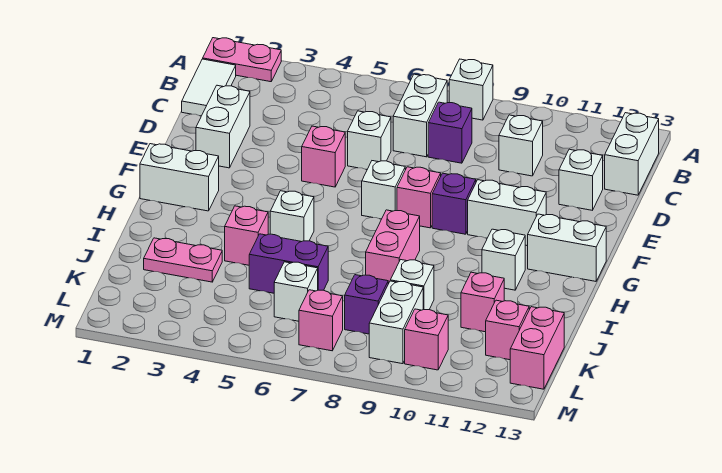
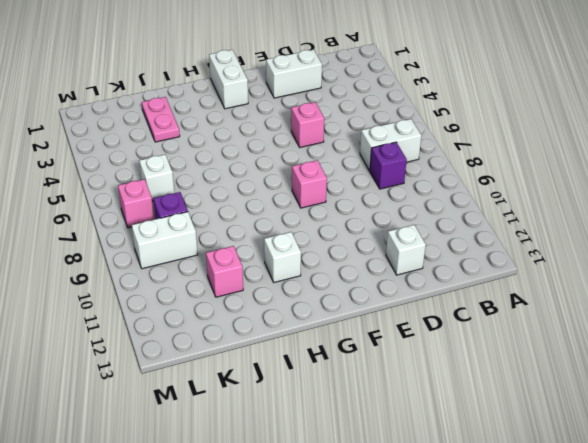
none -> pink 1x2 plate [203,38,281,82]
none -> white 1x1 brick [449,59,493,120]
none -> white 1x2 tile [182,59,236,116]
none -> white 1x2 brick [605,113,659,195]

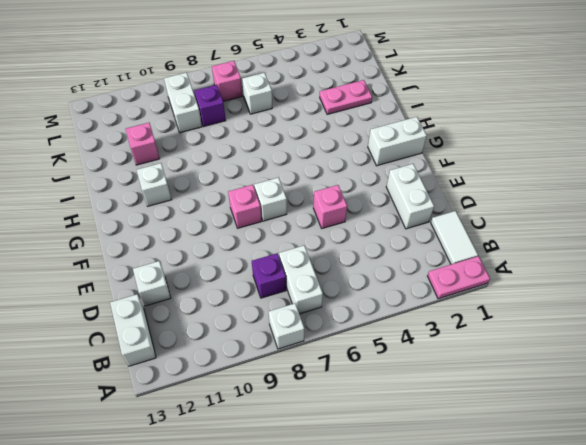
none -> white 1x1 brick [499,115,543,176]
none -> white 1x1 brick [348,111,391,170]
none -> purple 1x1 brick [432,173,476,234]
none -> white 1x2 brick [468,180,546,246]

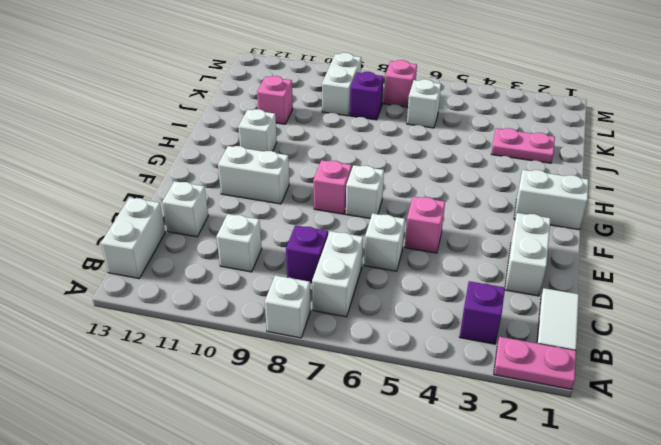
purple 1x1 brick [460,281,505,344] -> purple 1x1 brick moved to [432,173,476,234]
none -> white 1x2 brick [528,214,606,281]
none -> white 1x1 brick [270,191,314,242]
none -> pink 1x2 brick [366,210,420,284]
none -> pink 1x1 brick [225,206,268,265]

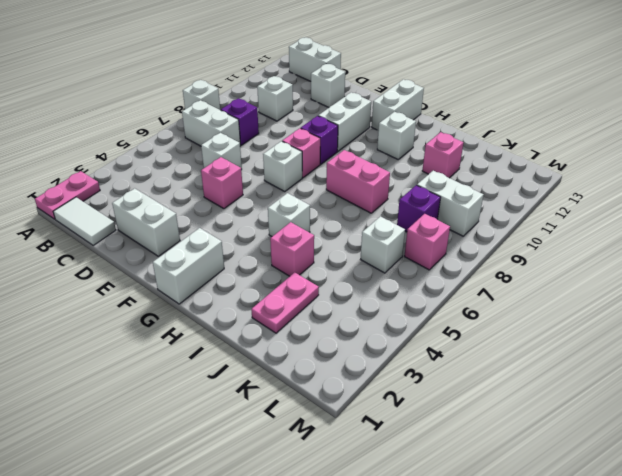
none -> purple 1x2 brick [249,234,328,293]
none -> white 1x1 brick [390,260,434,310]
none -> pink 1x1 brick [486,300,529,360]
none -> pink 1x2 brick [510,307,564,389]

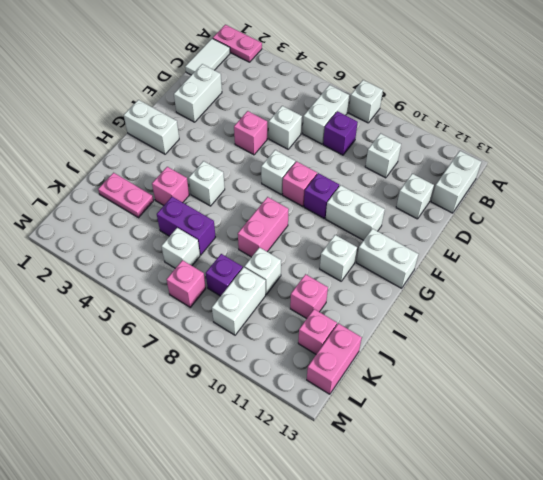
none -> pink 1x1 brick [405,309,448,370]

